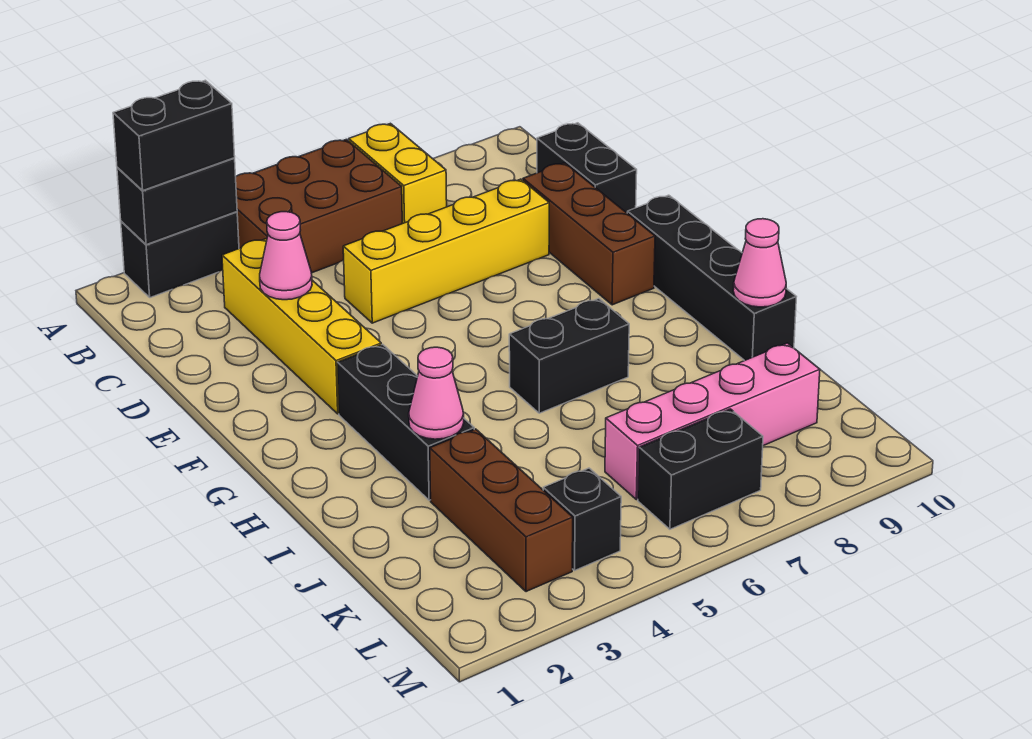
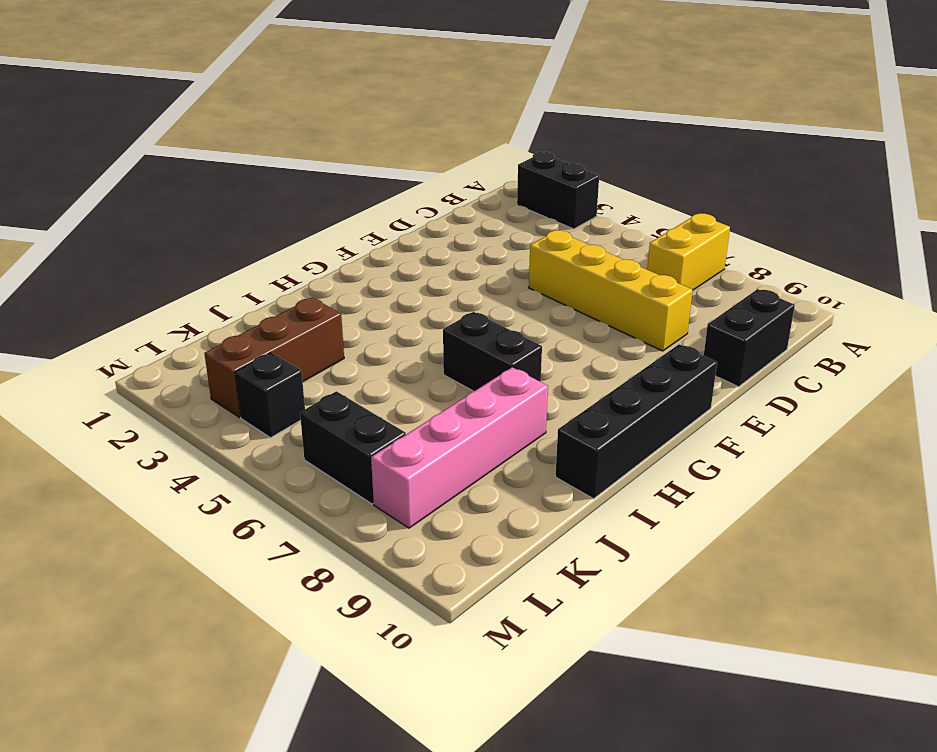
pink 1x4 brick [371,367,548,528] -> pink 1x4 brick turned to [605,343,820,500]
none -> brown 2x3 brick [236,139,402,273]
none -> yellow 1x4 brick [222,239,381,414]
none -> brown 1x3 brick [523,163,655,305]

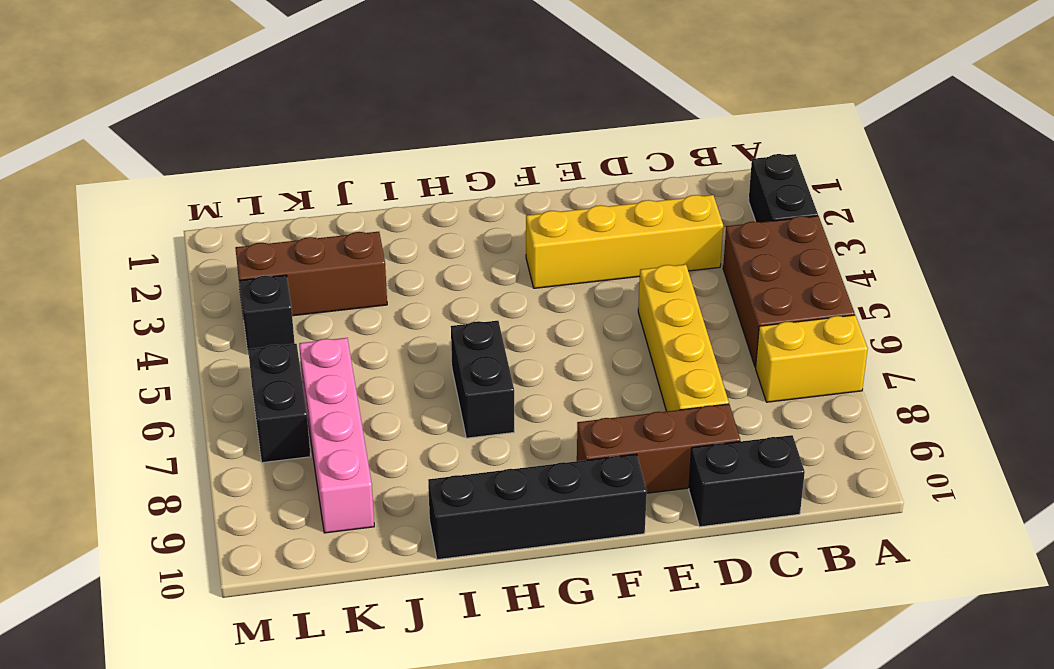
none -> black 1x3 brick [337,344,474,500]
none -> black 1x2 brick [117,158,237,245]
none -> pink 1x1 cone [260,212,312,300]

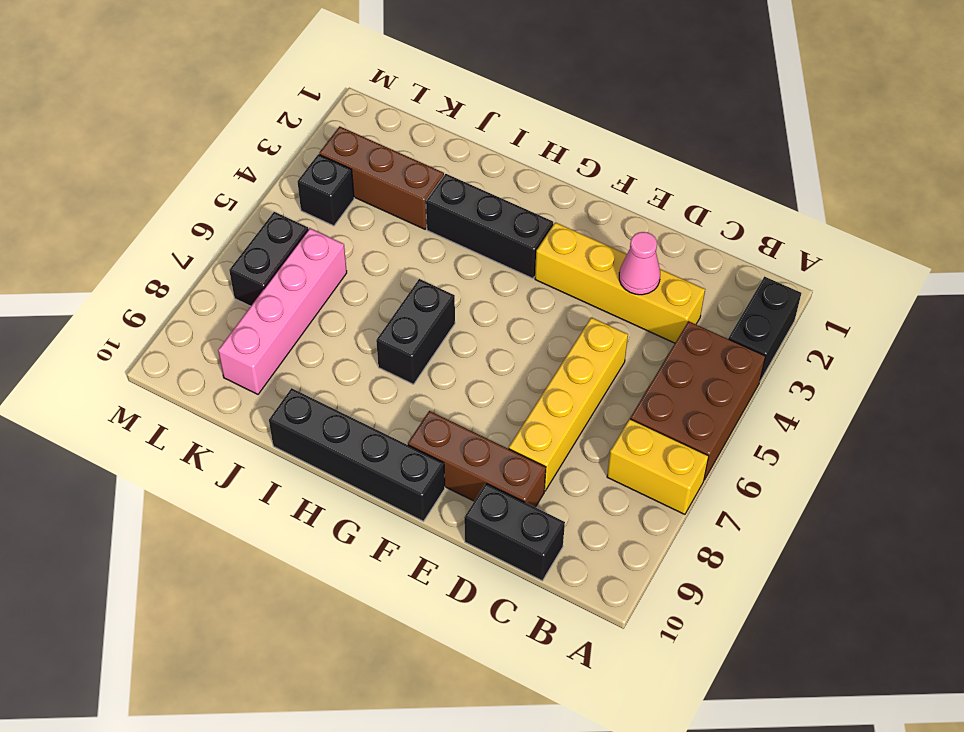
none -> black 1x2 brick [117,158,237,245]
none -> pink 1x1 cone [409,347,464,439]
none -> pink 1x1 cone [733,219,786,307]

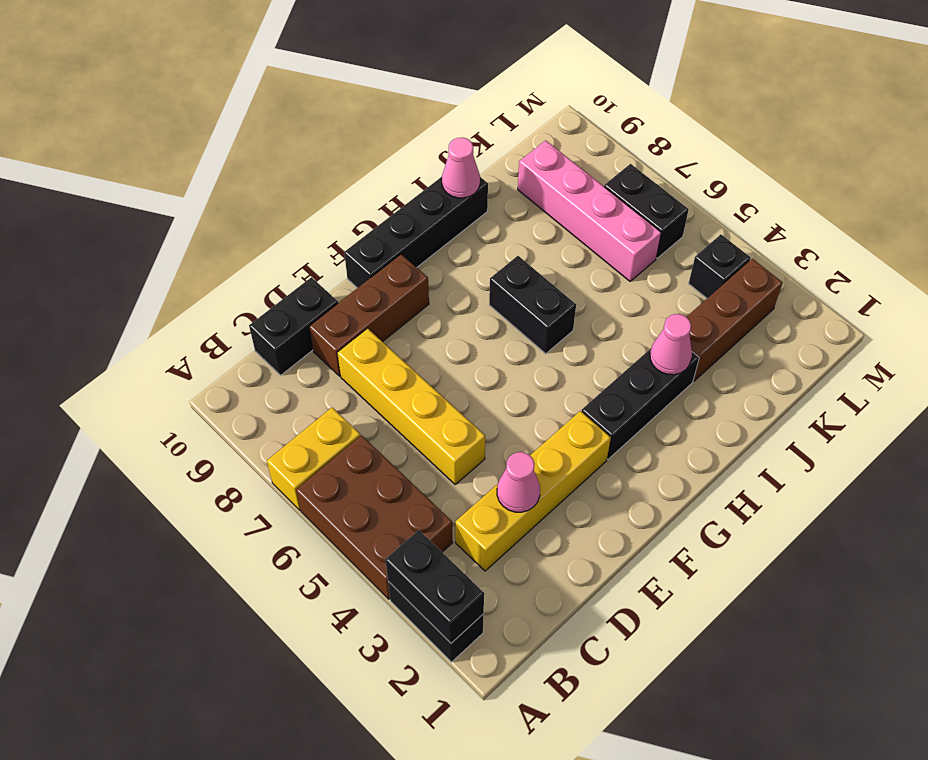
none -> black 1x2 brick [113,80,235,190]

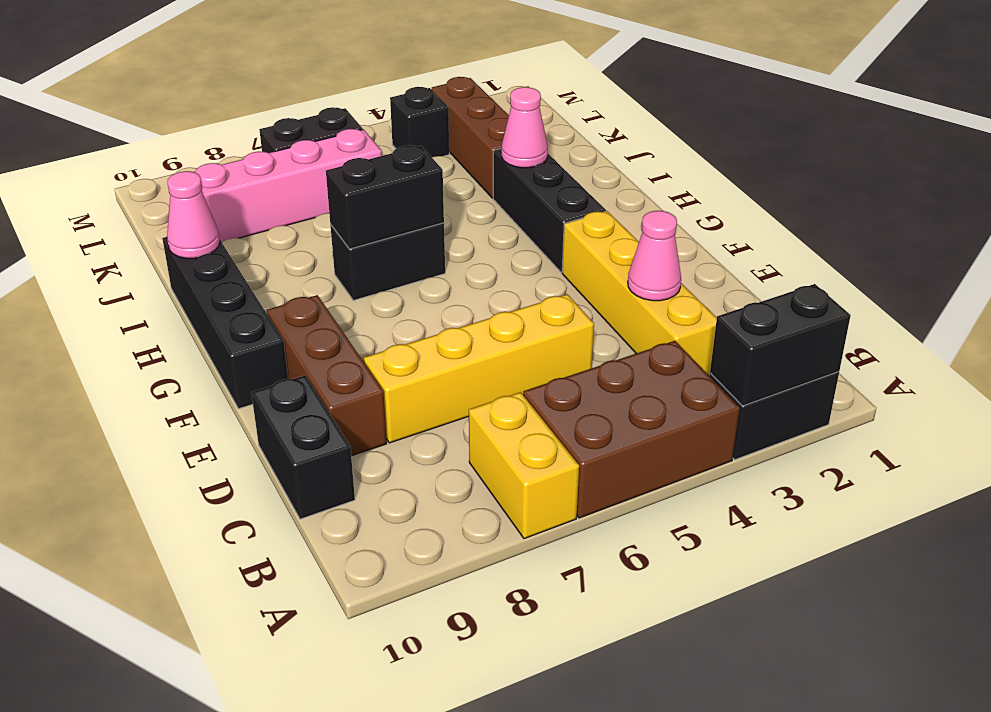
black 1x2 brick [326,145,444,249] -> black 1x2 brick moved to [113,80,235,190]

